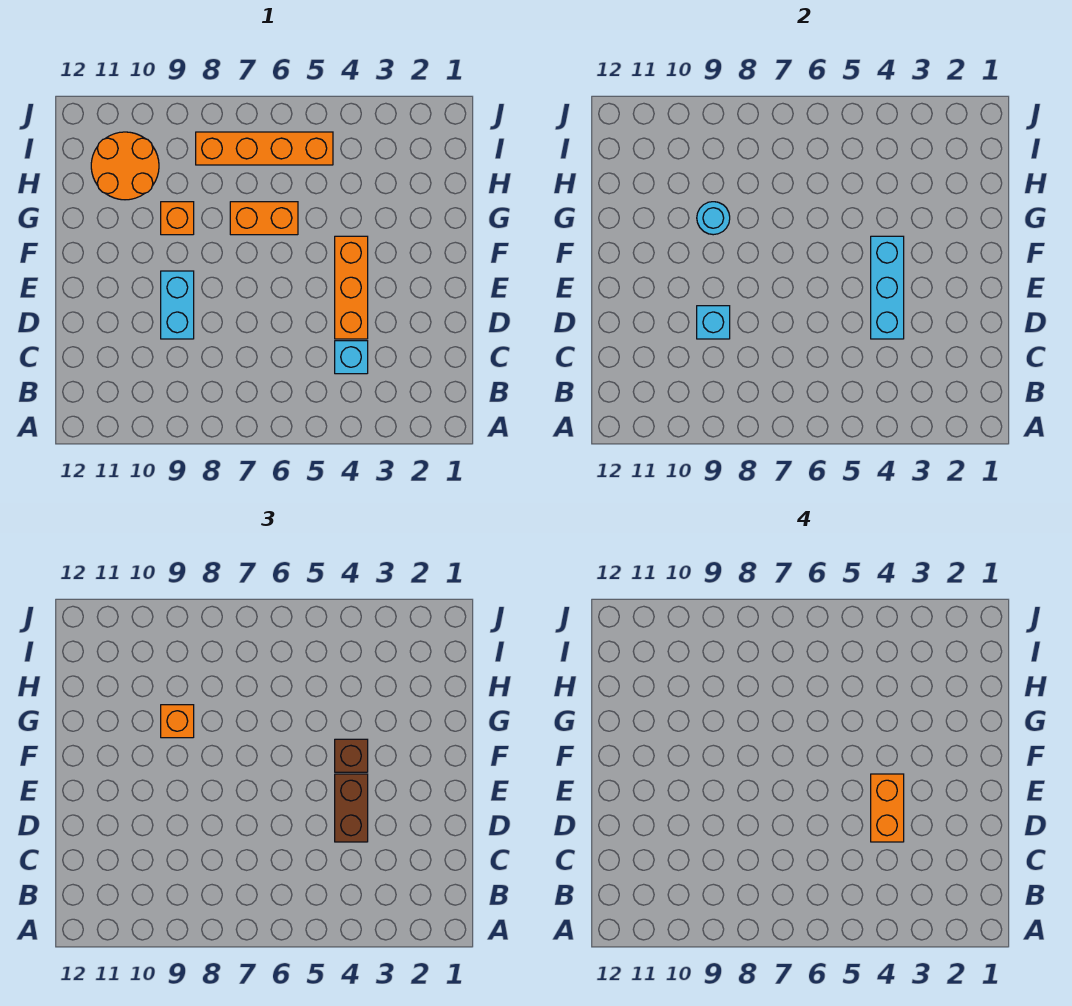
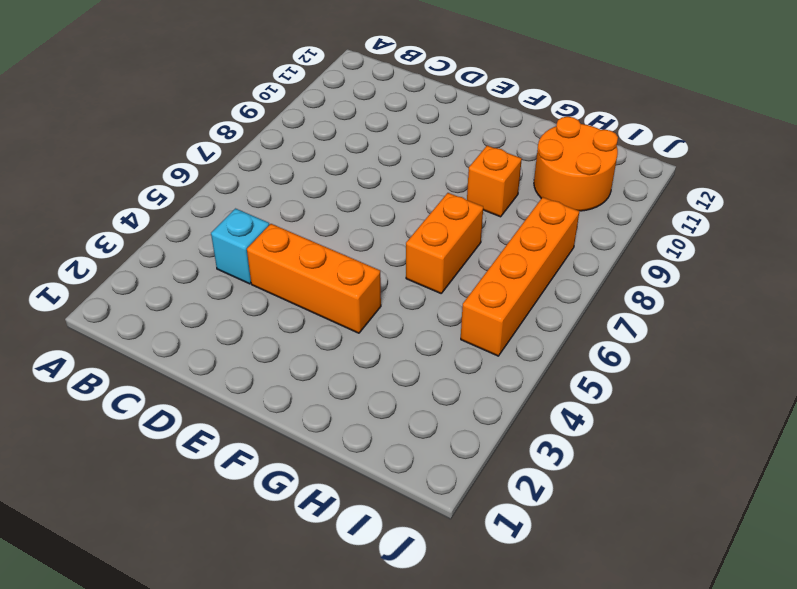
none -> cyan 1x2 brick [161,271,194,339]
none -> cyan 1x3 brick [871,236,904,339]
none -> cyan 1x1 brick [697,306,730,339]

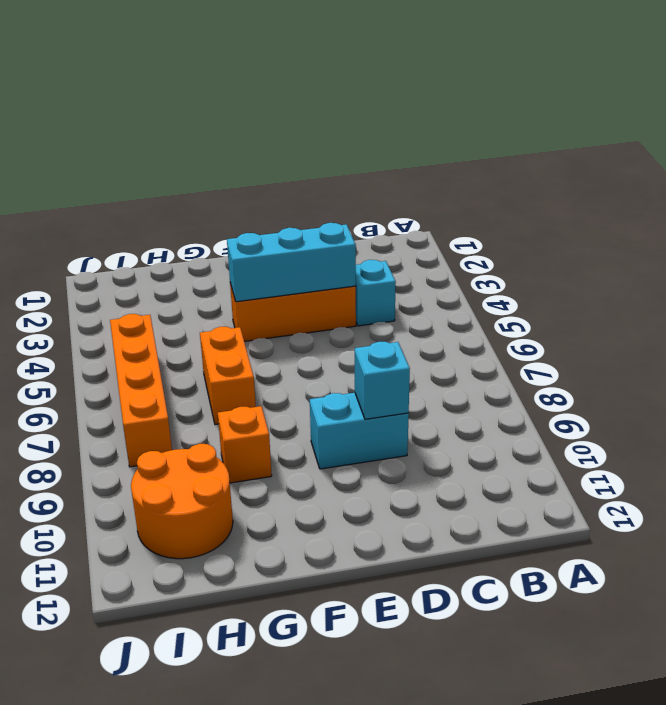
none -> cyan 1x1 round brick [697,202,730,235]
none -> brown 1x2 brick [335,774,368,842]
none -> brown 1x1 brick [335,739,368,772]

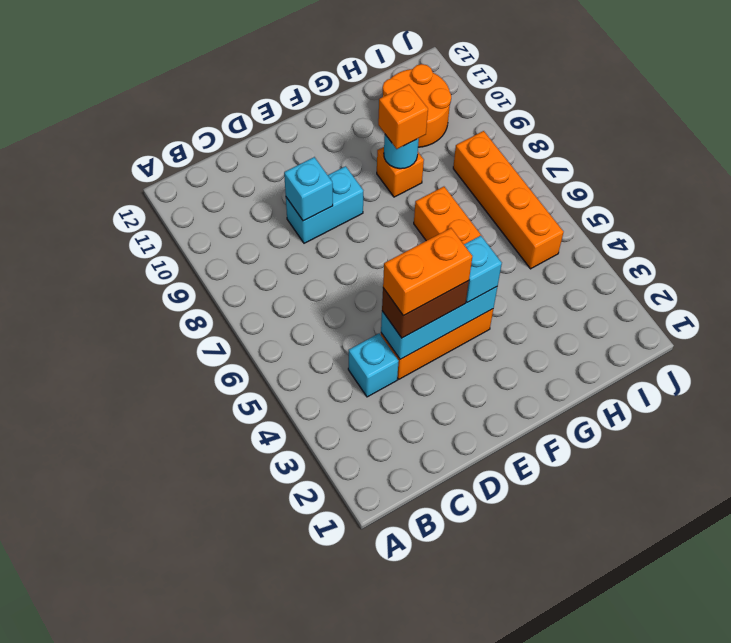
cyan 1x1 brick [464,236,502,302] -> brown 1x1 brick [335,739,368,772]

